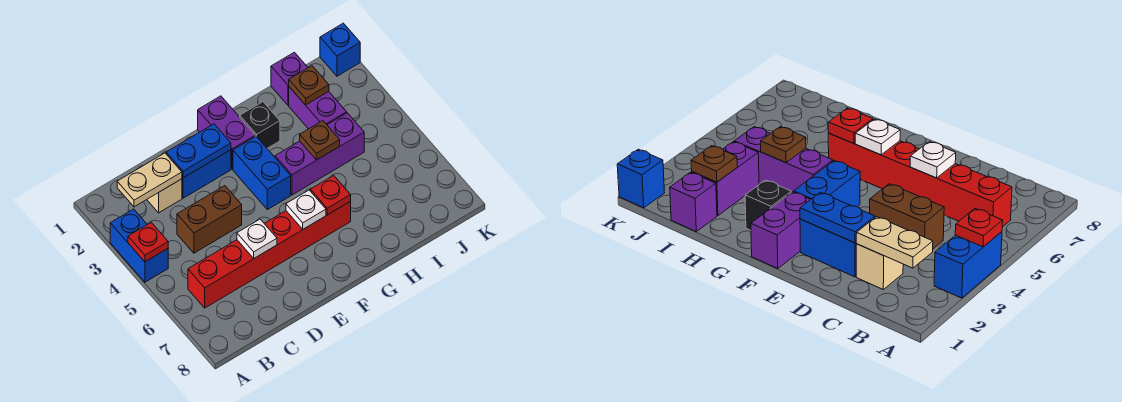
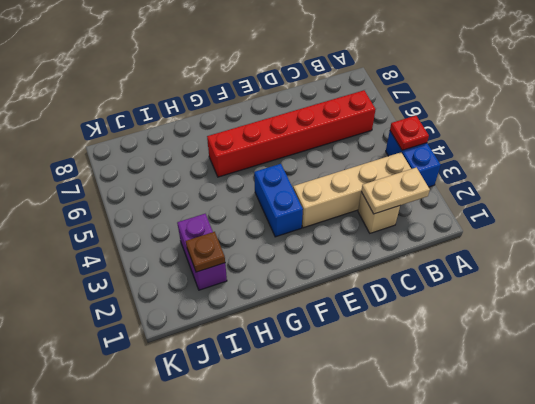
tan 1x4 brick [293,152,411,228] -> none
none -> brown 1x2 brick [177,186,242,253]
none -> blue 1x2 brick [182,150,231,198]
none -> purple 1x2 brick [198,96,255,169]

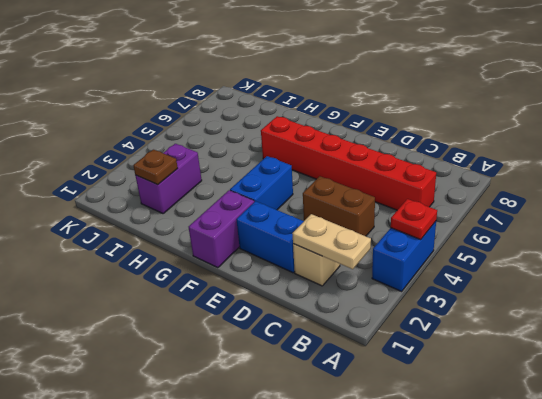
none -> black 1x1 brick [240,102,280,148]
none -> purple 1x3 brick [275,113,364,195]
none -> purple 1x1 brick [271,52,308,105]

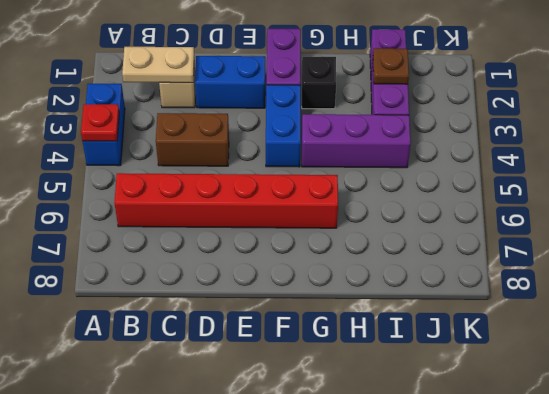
none -> blue 1x1 brick [320,23,360,76]
none -> blue 1x2 plate [166,124,231,178]
none -> white 1x1 plate [237,219,277,258]

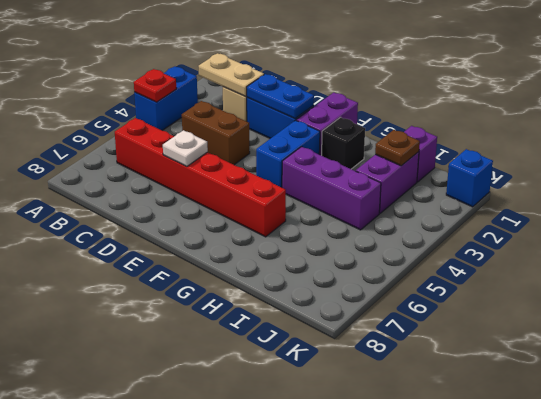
none -> white 1x1 plate [286,190,326,229]
none -> red 1x1 plate [310,175,351,215]
none -> brown 1x1 plate [300,121,340,160]

